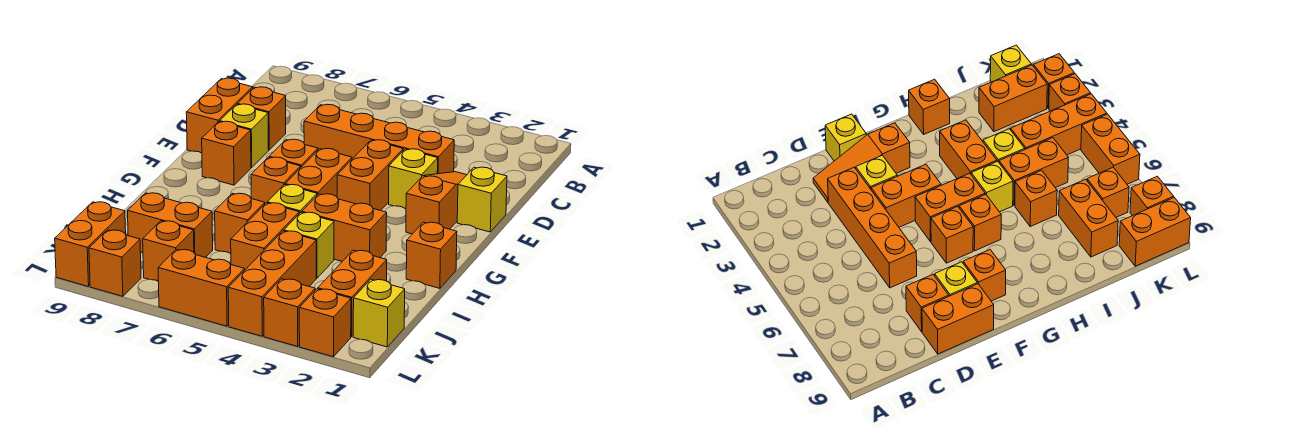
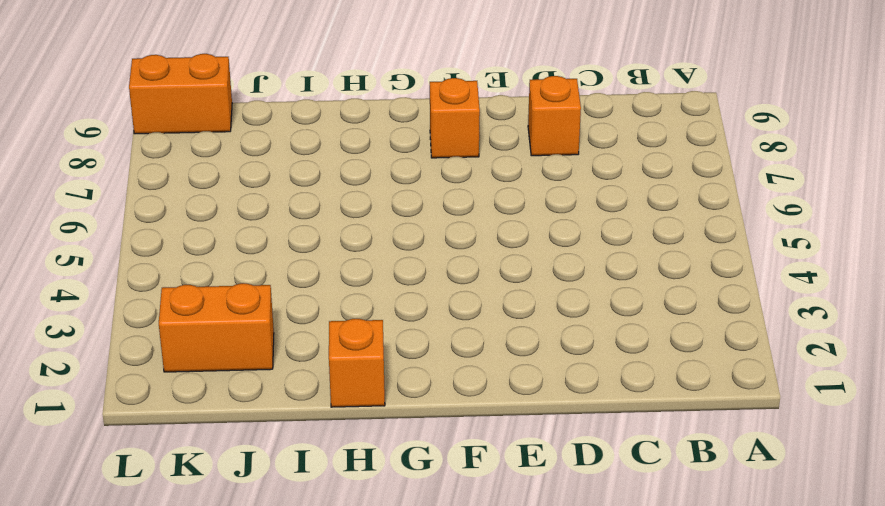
none -> orange 1x3 slope [406,172,466,234]
none -> orange 1x4 brick [304,104,454,174]
none -> orange 1x2 brick [186,78,253,153]

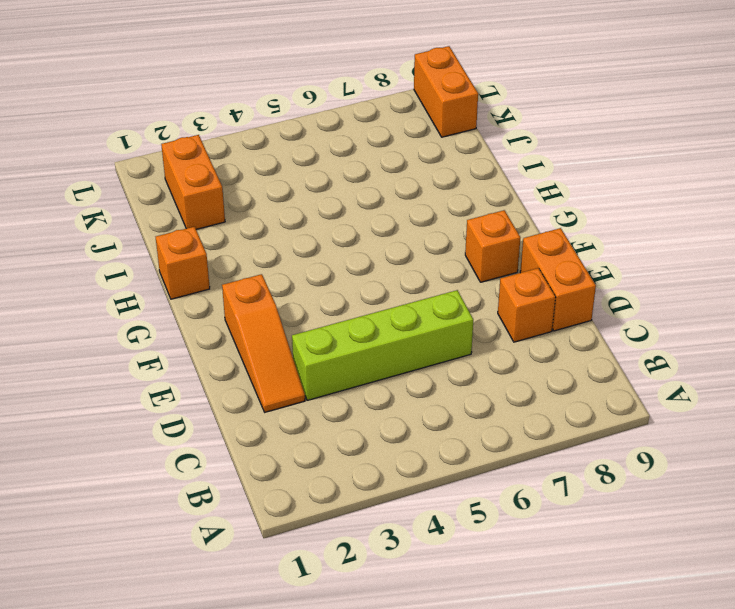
lime 1x4 brick [292,290,473,400] -> orange 1x4 brick [304,104,454,174]
none -> yellow 1x1 brick [457,167,507,232]
none -> yellow 1x1 brick [389,149,438,209]
none -> orange 1x2 brick [337,140,403,211]

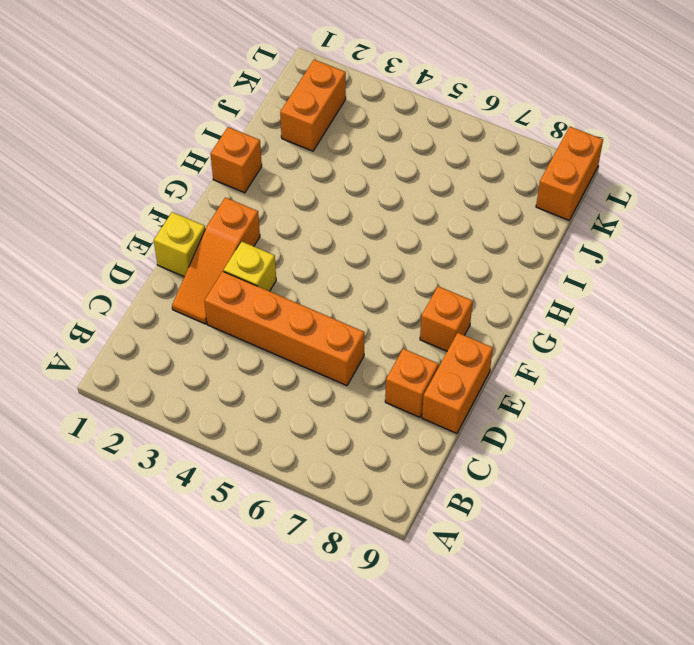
none -> orange 1x2 brick [337,140,403,211]
none -> yellow 1x1 brick [220,104,269,167]
none -> orange 1x2 brick [285,148,352,197]

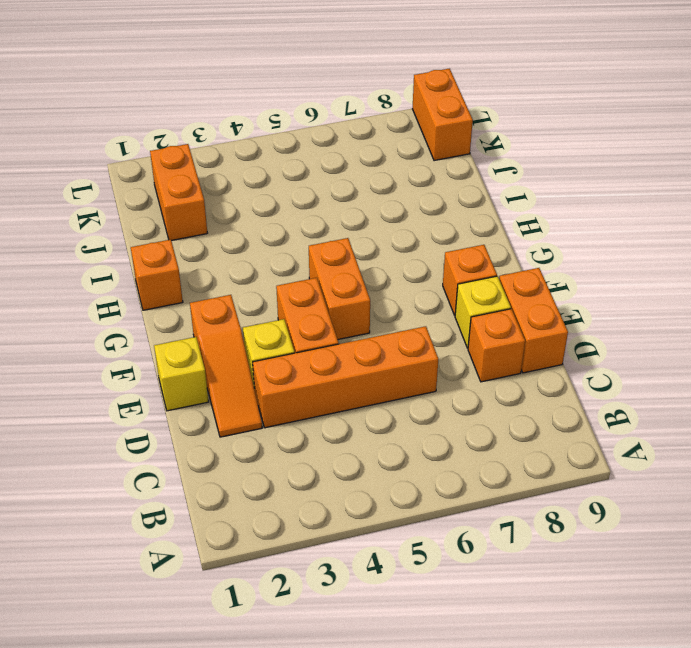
none -> orange 1x1 brick [269,139,318,167]
none -> orange 1x1 brick [251,157,301,204]
none -> orange 1x2 brick [302,194,387,261]

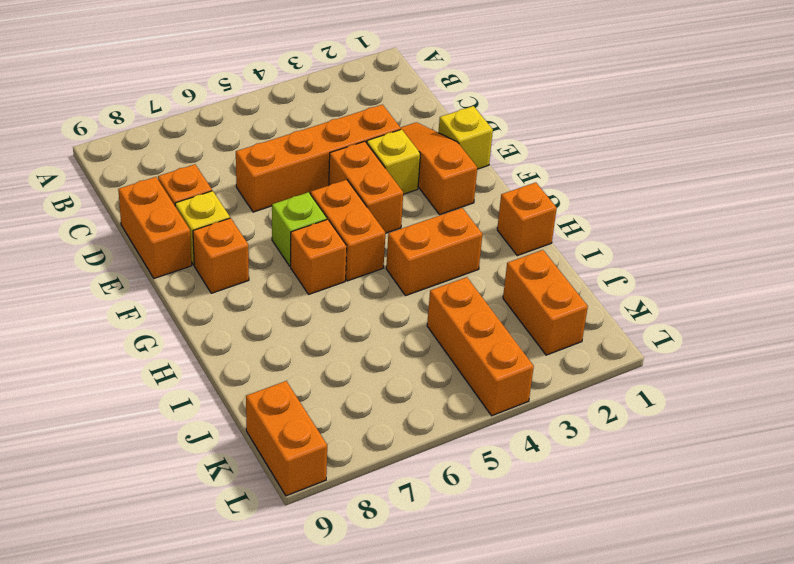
lime 1x1 brick [272,192,327,266] -> orange 1x1 brick [269,139,318,167]
none -> yellow 1x1 brick [267,184,317,214]
none -> yellow 1x1 brick [284,212,334,278]
none -> orange 1x2 brick [231,203,299,270]

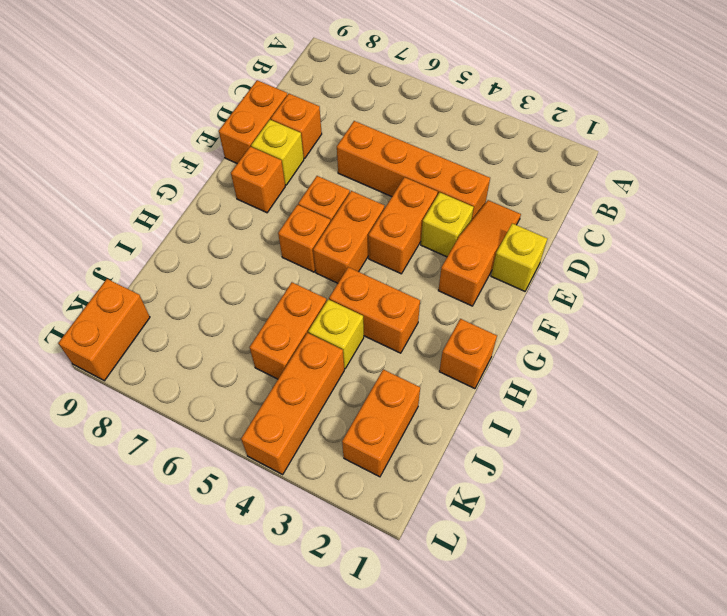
none -> yellow 1x1 brick [267,184,317,214]
none -> orange 1x1 brick [215,193,265,254]
none -> orange 1x2 brick [128,193,213,257]

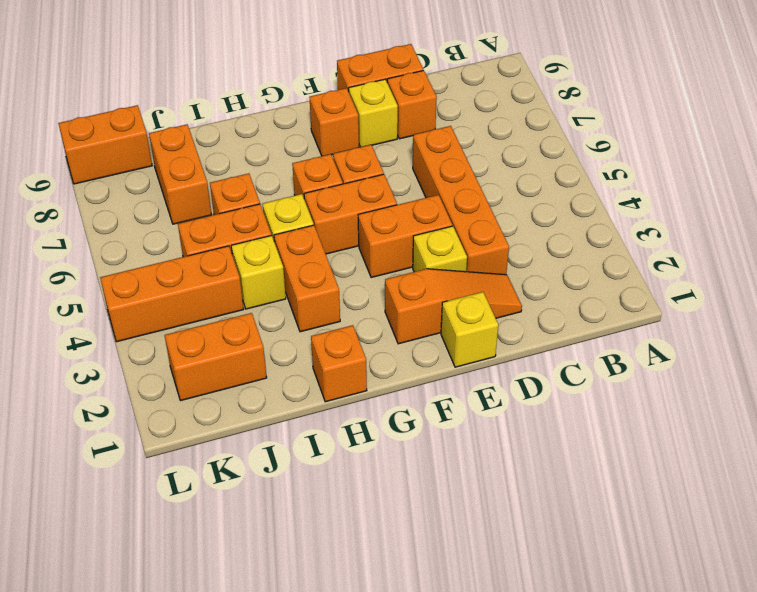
none -> yellow 1x1 brick [353,279,405,347]
none -> orange 1x1 brick [143,221,194,282]
none -> orange 1x1 brick [299,289,351,357]

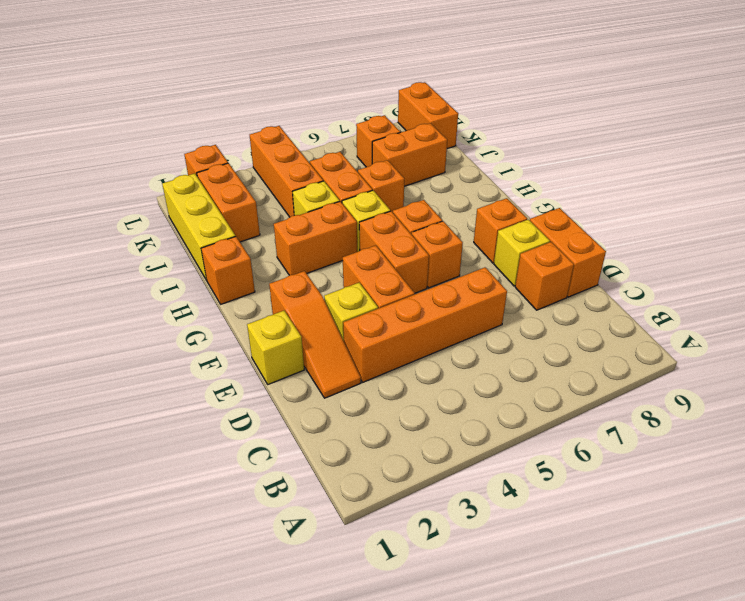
yellow 1x3 brick [162,173,236,280] -> yellow 1x1 brick [353,279,405,347]
none -> orange 1x1 brick [264,279,315,347]
none -> orange 1x2 brick [158,249,245,326]
none -> orange 1x1 brick [89,230,141,296]

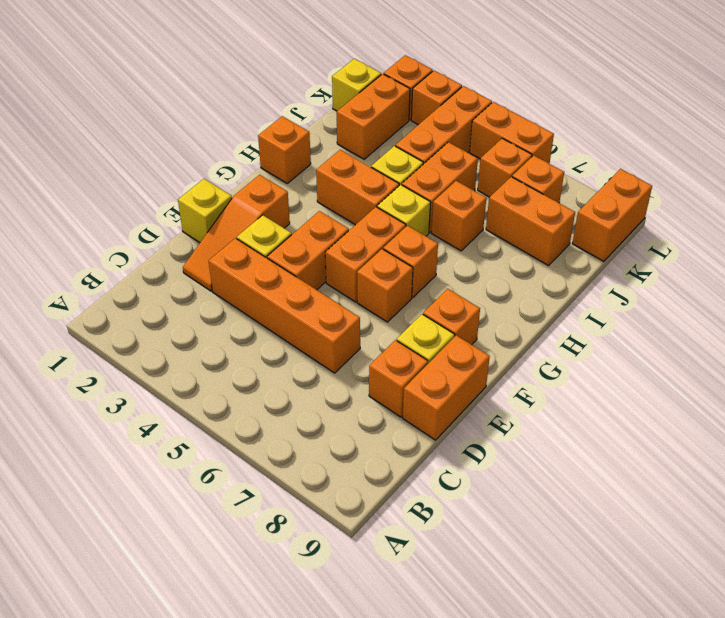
orange 1x1 brick [478,138,532,197] -> orange 1x1 brick moved to [89,230,141,296]

